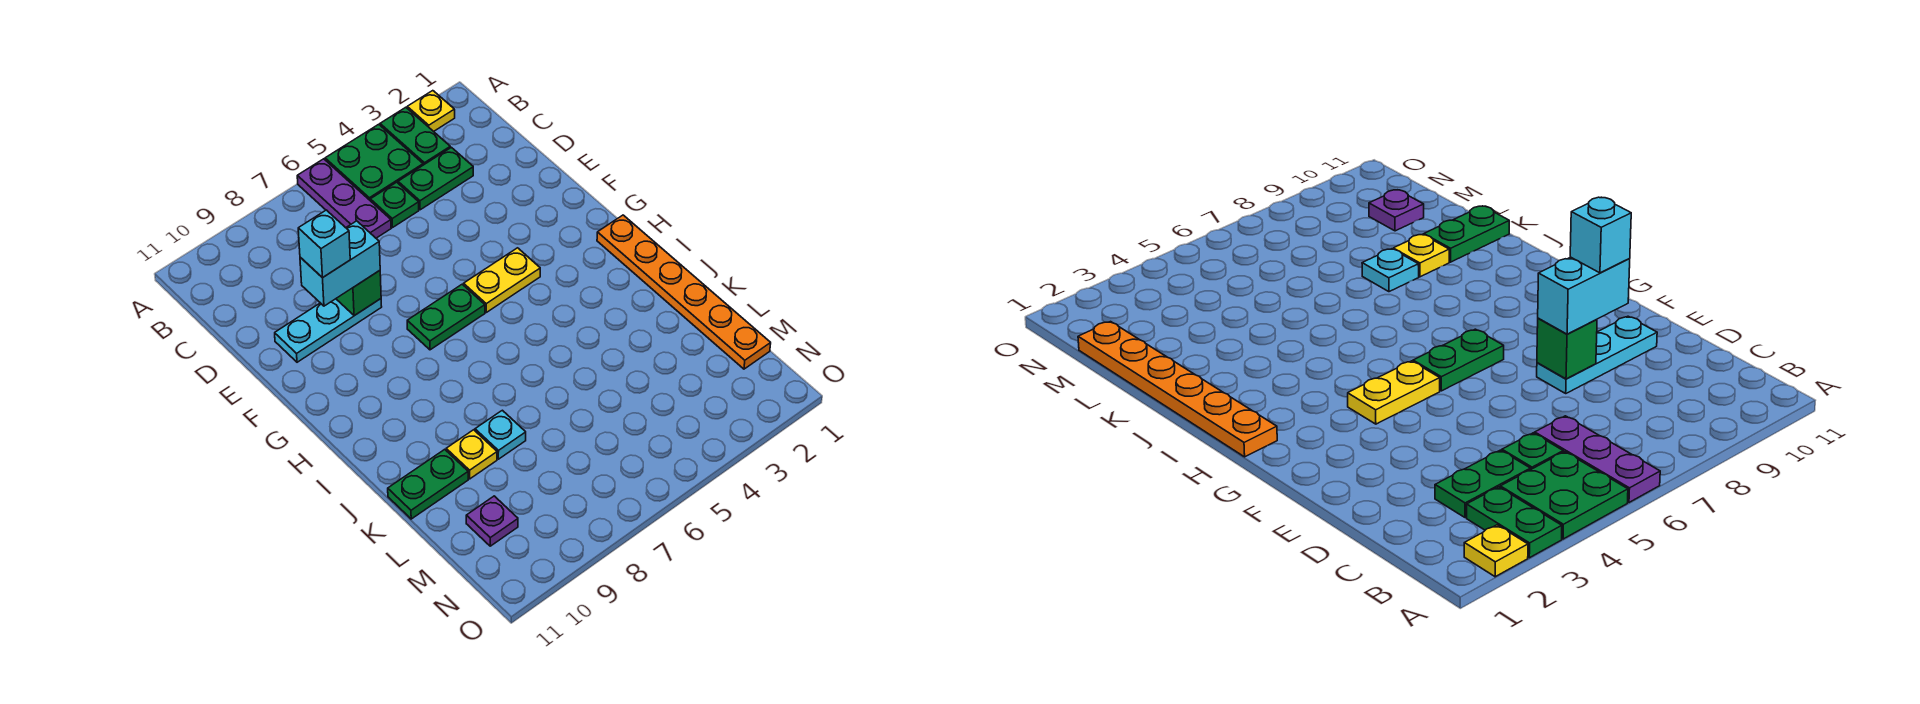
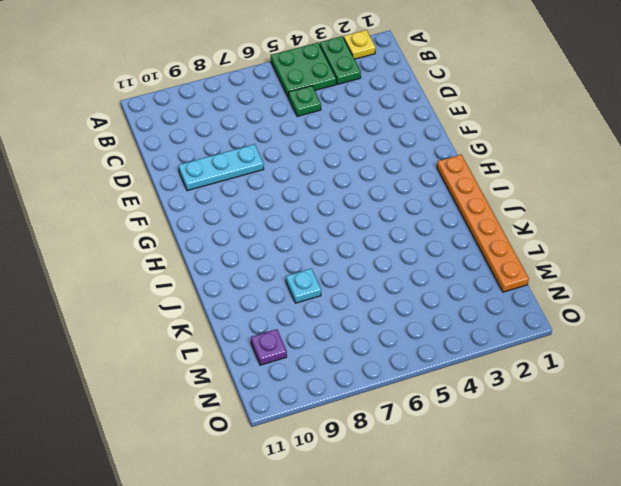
none -> purple 1x3 plate [297,159,391,238]
none -> green 1x2 plate [398,147,473,210]
none -> yellow 1x2 plate [464,248,540,312]

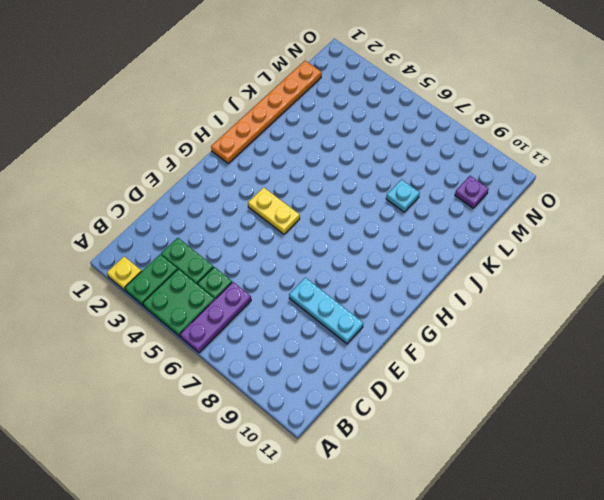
none -> green 1x2 plate [407,284,485,350]
none -> yellow 1x1 plate [446,430,497,479]
none -> green 1x2 plate [388,449,468,519]

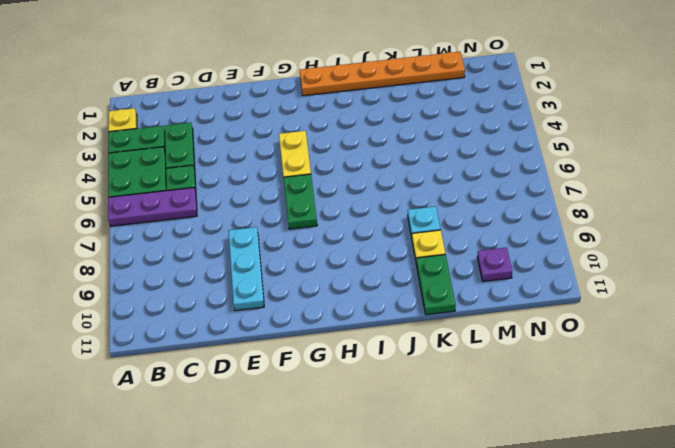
none -> green 1x1 brick [336,271,381,316]
none -> cyan 1x2 brick [300,221,380,306]
none -> cyan 1x1 brick [298,210,350,278]

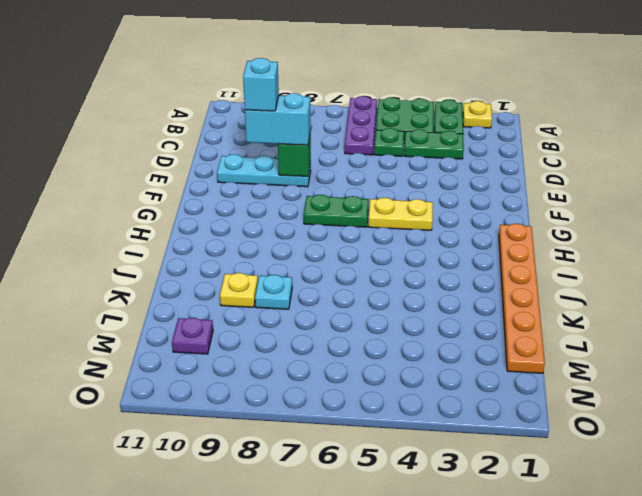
none -> green 1x2 plate [388,449,468,519]

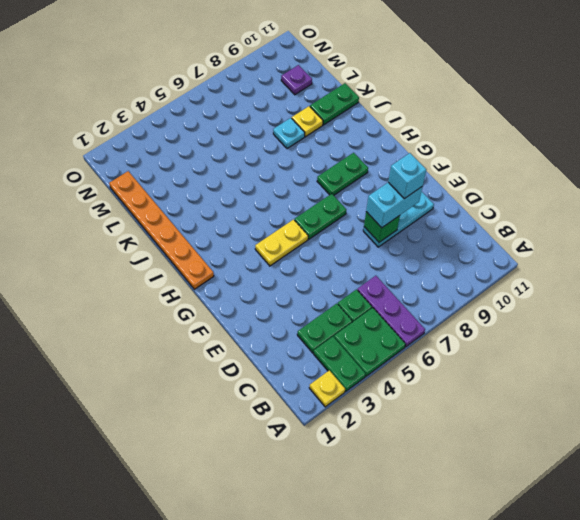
green 1x2 plate [317,153,368,195] -> none

